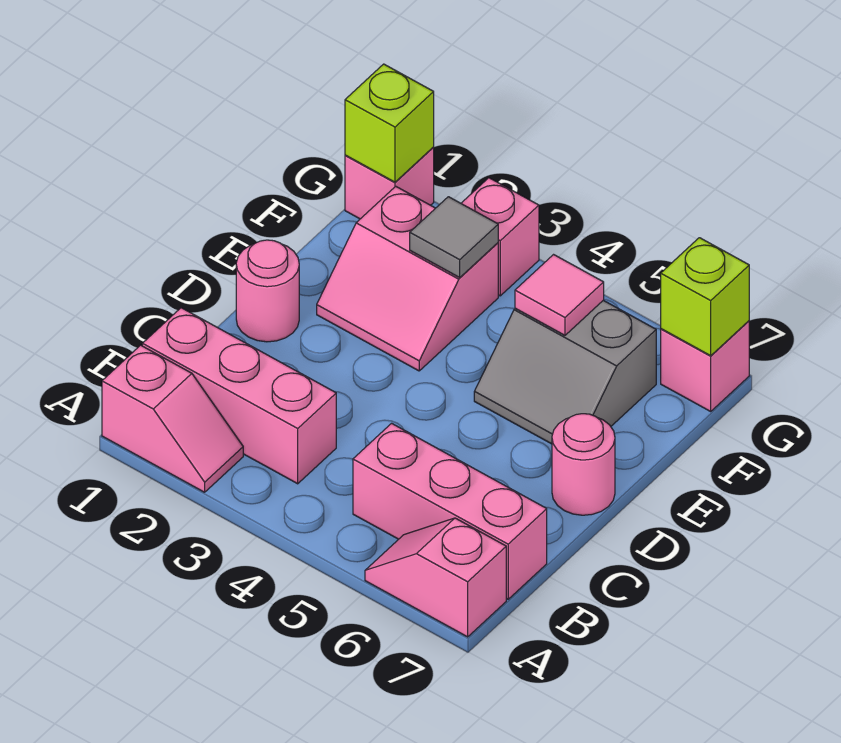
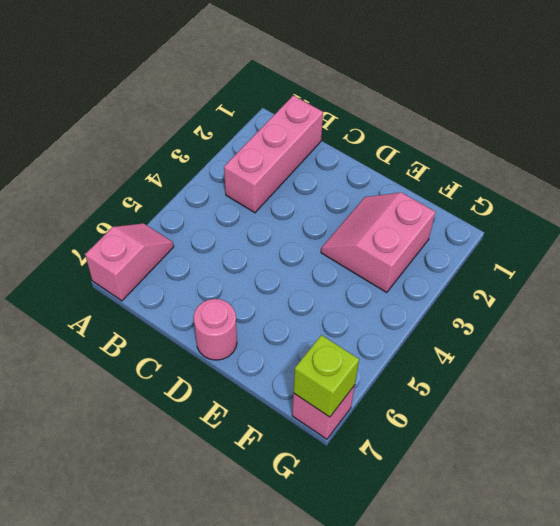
none -> pink 1x2 slope [102,345,243,492]
none -> pink 1x3 brick [353,423,547,599]
none -> pink 1x1 round brick [236,240,299,342]

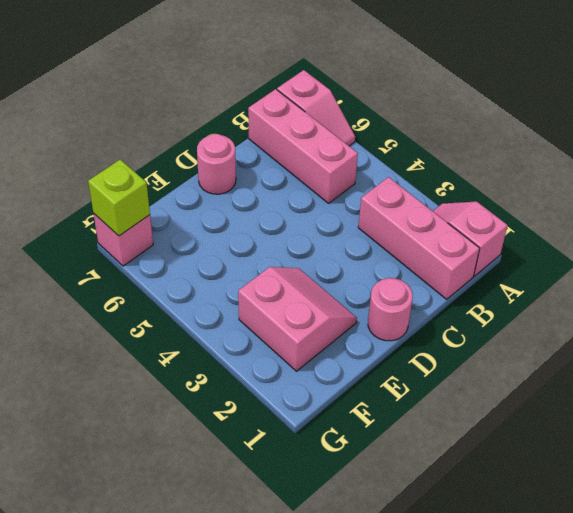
none -> grey 2x2 slope [474,300,656,444]
none -> pink 1x1 brick [345,148,434,219]
none -> pink 1x1 brick [461,178,539,296]

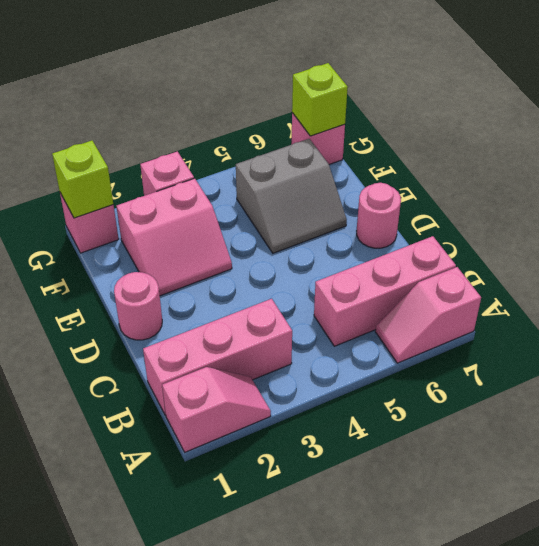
none -> grey 1x1 tile [410,197,498,278]
none -> pink 1x1 tile [515,255,604,335]

